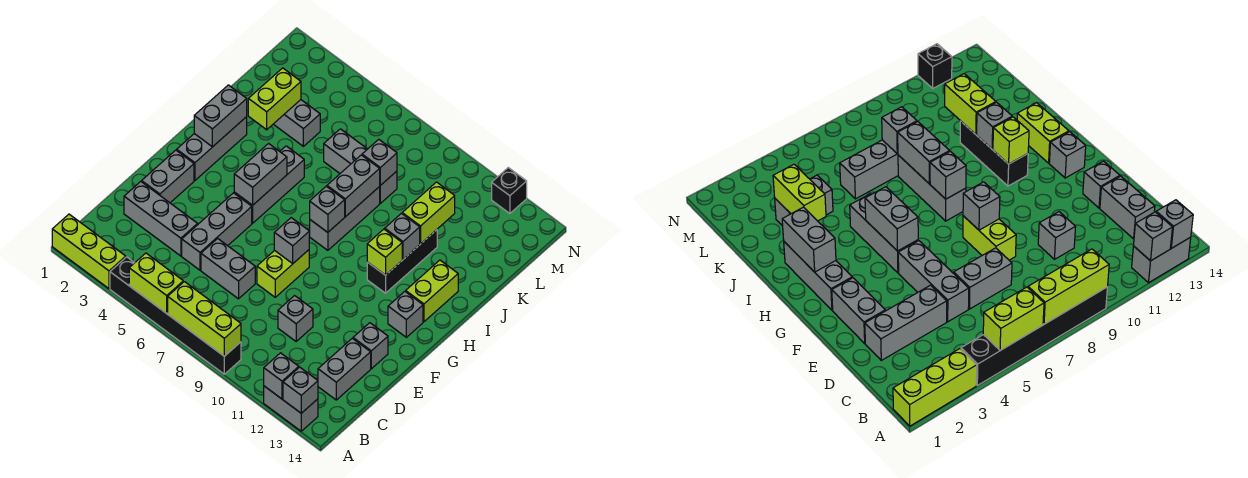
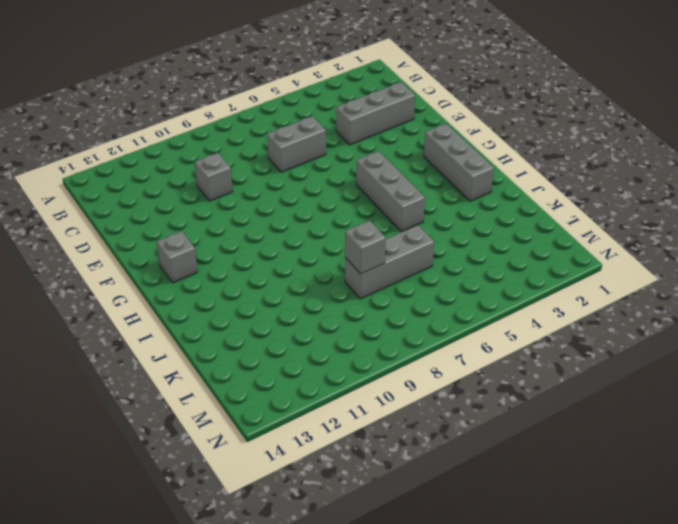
none -> lime 1x3 brick [52,214,126,289]
none -> black 1x6 brick [110,257,241,374]
none -> grey 1x2 brick [264,386,318,431]
none -> grey 1x2 brick [318,338,371,400]

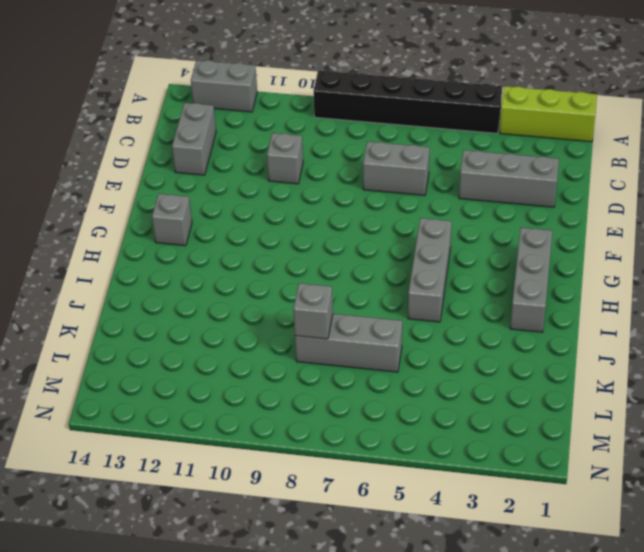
none -> grey 1x3 brick [182,193,252,270]
none -> grey 1x2 brick [142,150,194,203]
none -> lime 1x2 brick [257,250,309,297]
none -> grey 1x1 brick [353,323,388,369]

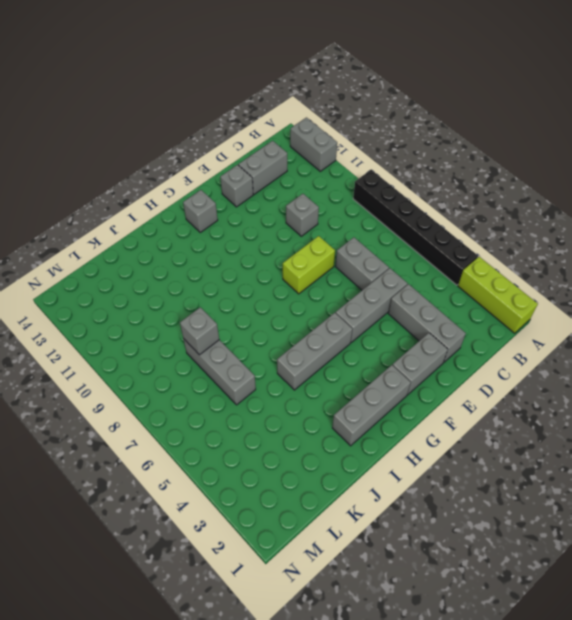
none -> grey 1x3 brick [310,187,380,250]
none -> black 1x3 brick [367,230,437,293]
none -> lime 1x2 brick [406,260,458,322]
none -> grey 1x2 brick [274,100,320,146]

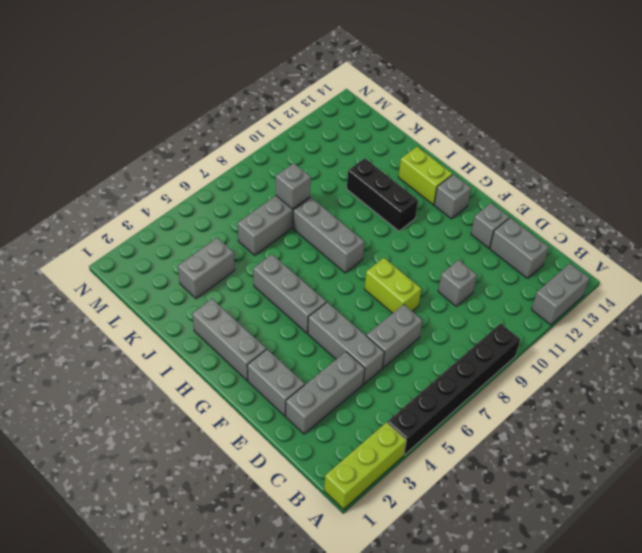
none -> black 1x1 brick [492,168,527,214]
none -> lime 1x2 brick [129,253,183,313]
none -> lime 1x3 brick [168,282,241,356]
none -> grey 1x1 brick [264,353,299,399]

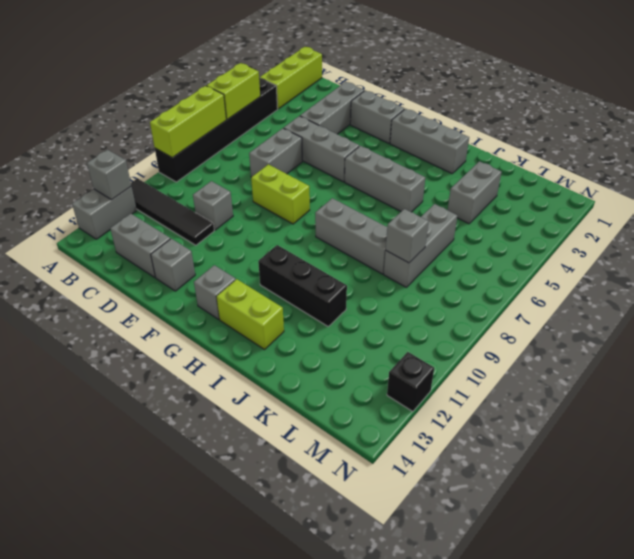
black 1x4 tile [131,179,214,245] -> none
none -> grey 1x1 brick [283,367,318,413]
none -> grey 1x1 brick [274,218,309,263]
none -> grey 1x2 brick [234,144,287,205]
none -> grey 1x2 brick [194,85,247,147]

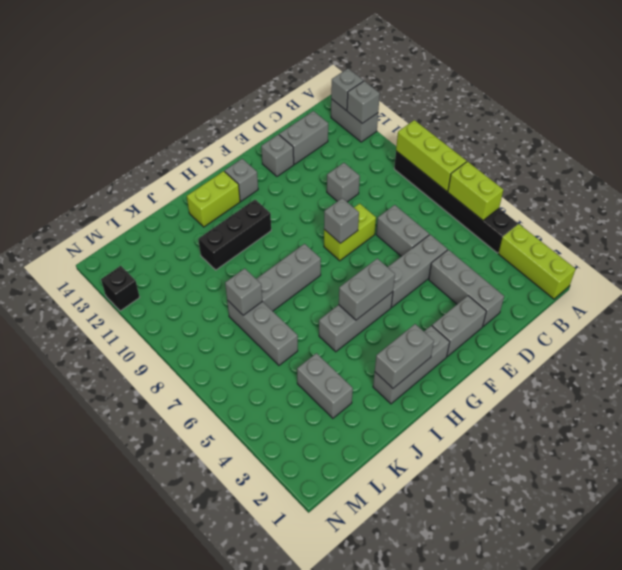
none -> grey 1x1 brick [310,186,345,232]
none -> lime 1x1 brick [367,229,402,275]
none -> grey 1x2 brick [327,155,380,217]
none -> grey 1x1 brick [385,213,420,259]

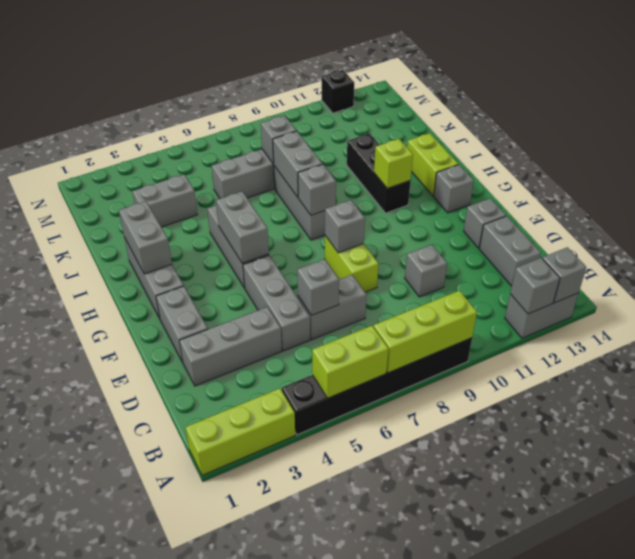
grey 1x1 brick [297,259,339,315] -> grey 1x1 brick moved to [385,213,420,259]
none -> lime 1x2 brick [248,68,301,130]
none -> lime 1x2 brick [402,182,455,244]

